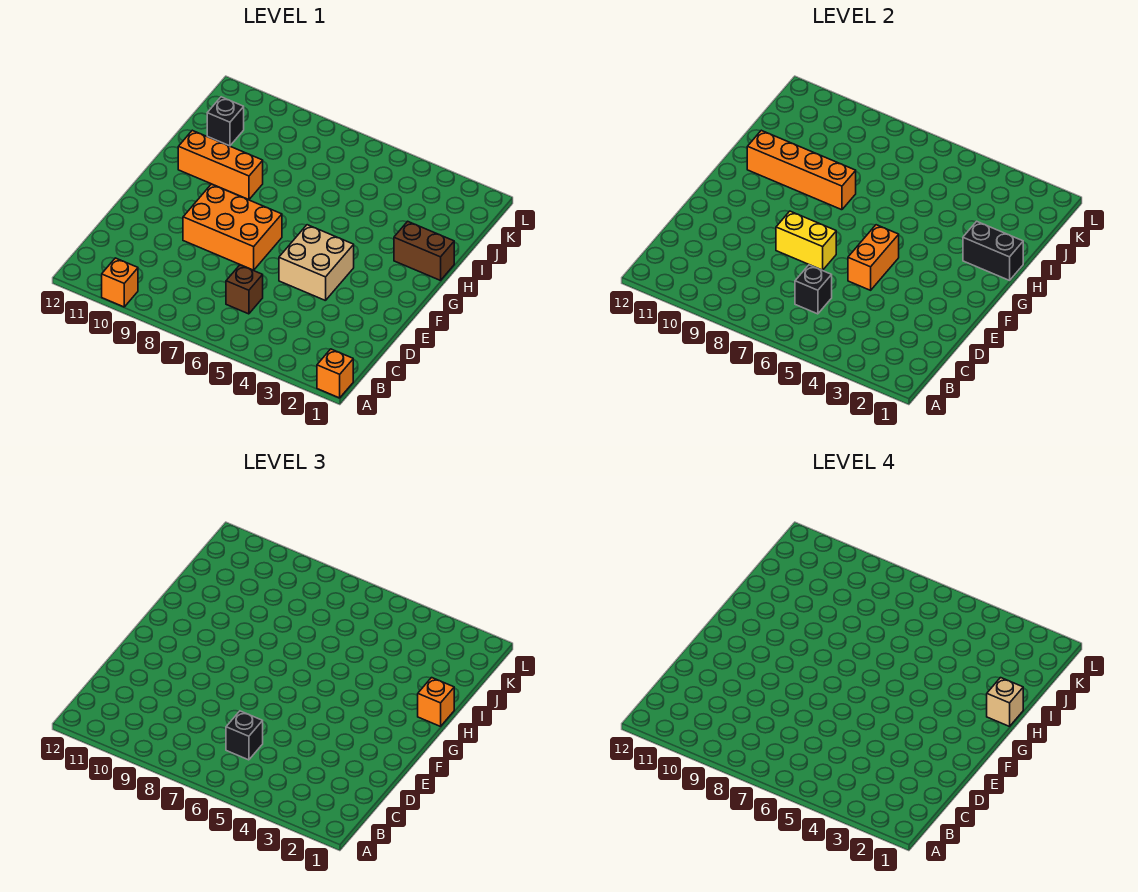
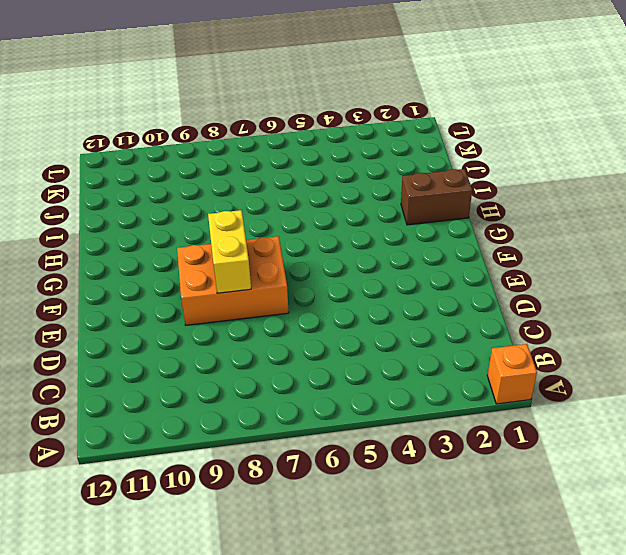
yellow 1x2 brick [208,210,251,293] -> yellow 1x2 brick turned to [776,211,836,270]
none -> orange 1x1 brick [102,258,138,307]
none -> brown 1x1 brick [226,265,263,314]
none -> tan 2x2 brick [279,225,354,301]

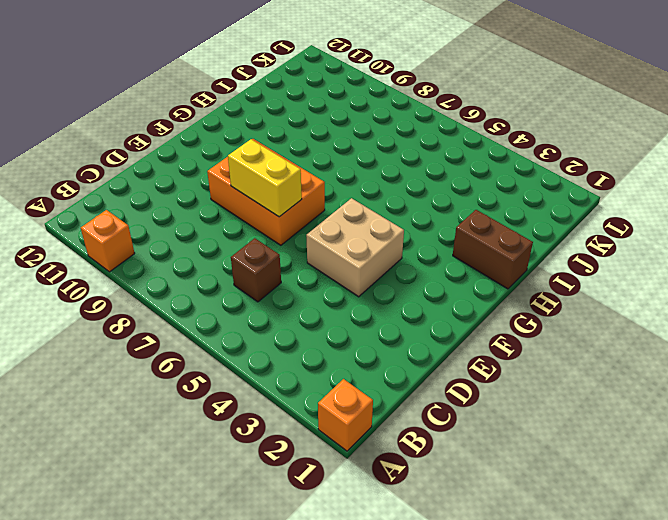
none -> orange 1x3 brick [178,130,263,200]
none -> black 1x1 brick [207,97,244,146]
none -> black 1x1 brick [795,265,832,314]

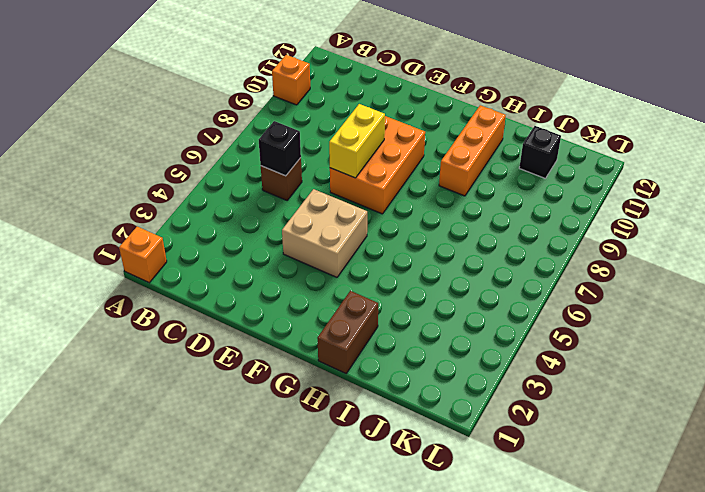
none -> orange 1x2 brick [848,225,899,290]
none -> black 1x2 brick [963,221,1023,280]
none -> orange 1x4 brick [747,130,856,210]

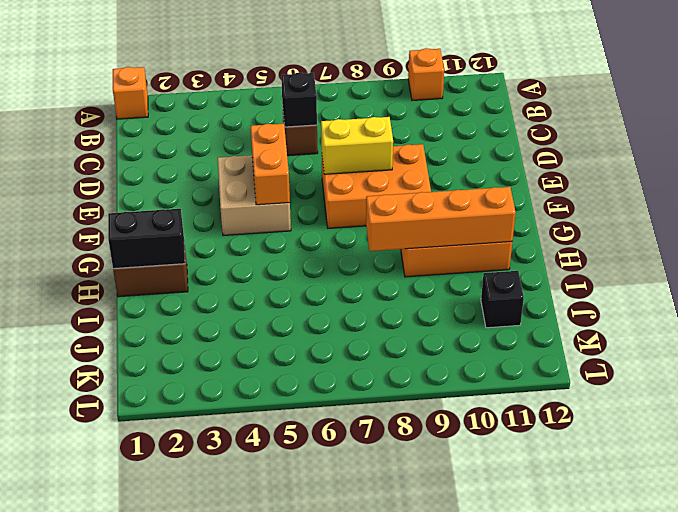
none -> black 1x1 brick [226,711,263,760]
none -> orange 1x1 brick [418,678,454,726]
none -> tan 1x1 brick [987,678,1023,726]

